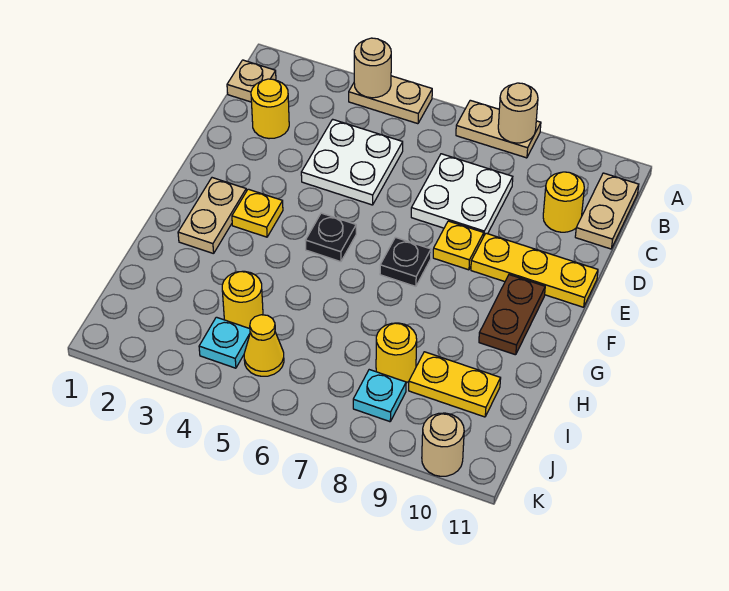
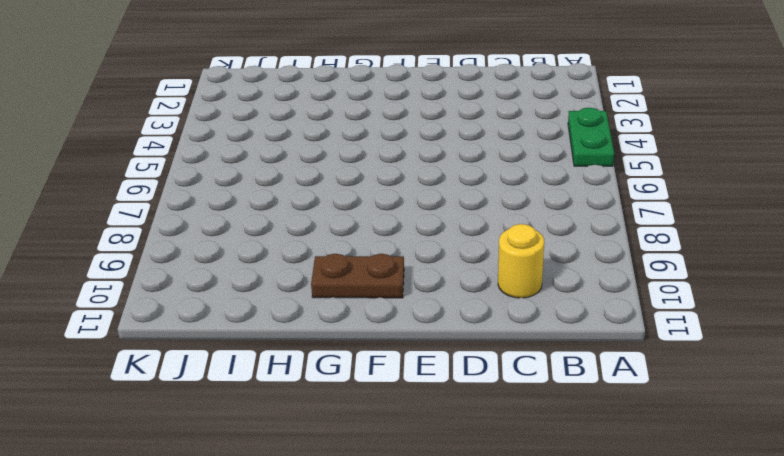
green 1x2 plate [568,108,614,166] -> tan 1x2 plate [349,76,432,124]
none -> tan 1x2 plate [456,100,541,158]
none -> tan 1x1 plate [227,60,276,102]
none -> tan 1x2 plate [575,173,639,249]

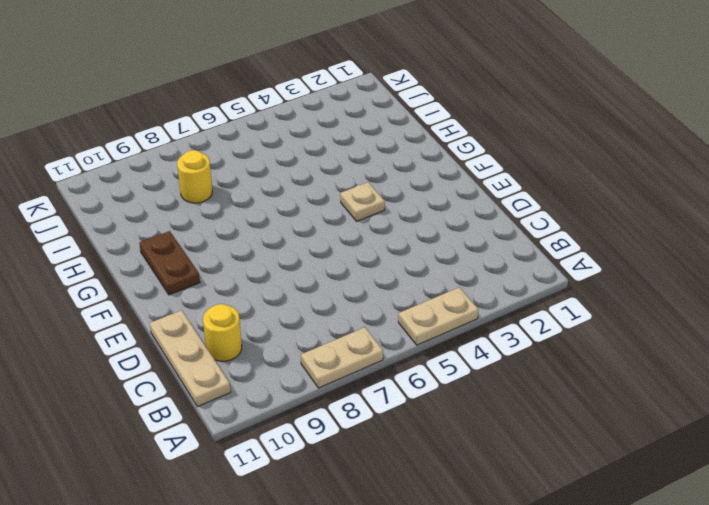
tan 1x3 plate [150,310,231,407] -> tan 1x2 plate [575,173,639,249]
tan 1x1 plate [340,182,385,221] -> tan 1x1 plate moved to [227,60,276,102]
none -> yellow 1x1 round brick [251,79,289,139]
none -> white 2x2 plate [301,119,403,205]
none -> white 2x2 plate [411,154,513,235]

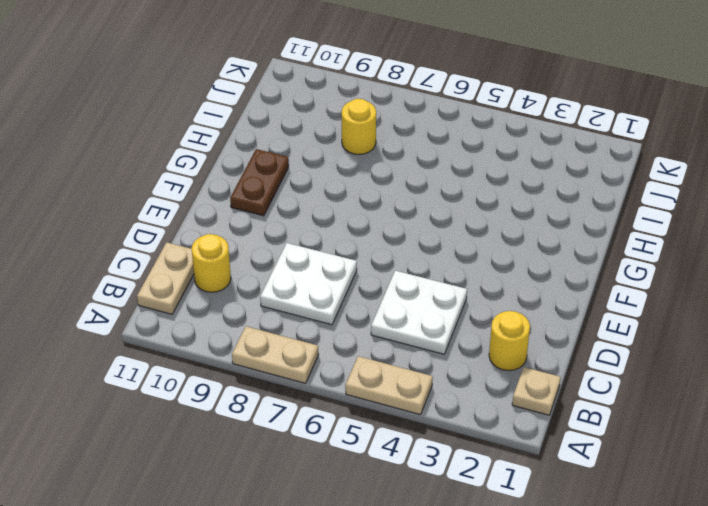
none -> yellow 1x1 plate [433,221,484,270]
none -> yellow 1x3 plate [471,233,598,307]
none -> tan 1x2 plate [178,178,246,254]

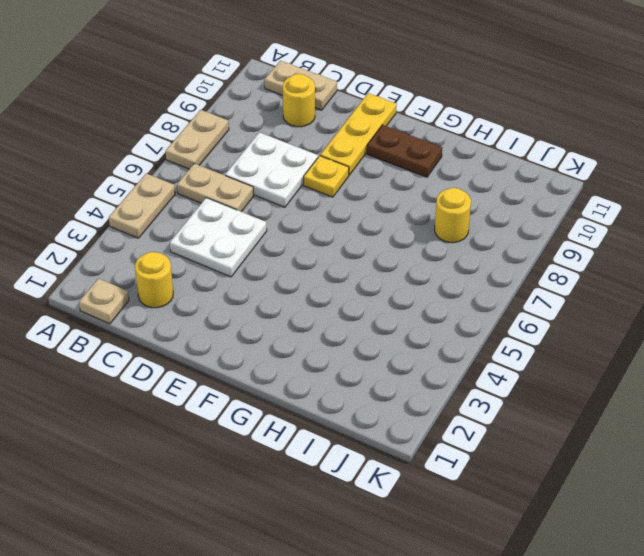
tan 1x2 plate [177,164,254,212] -> tan 1x2 plate moved to [178,178,246,254]
none -> yellow 1x1 plate [232,189,283,237]
none -> black 1x1 plate [305,213,356,262]
none -> black 1x1 plate [380,237,431,286]

